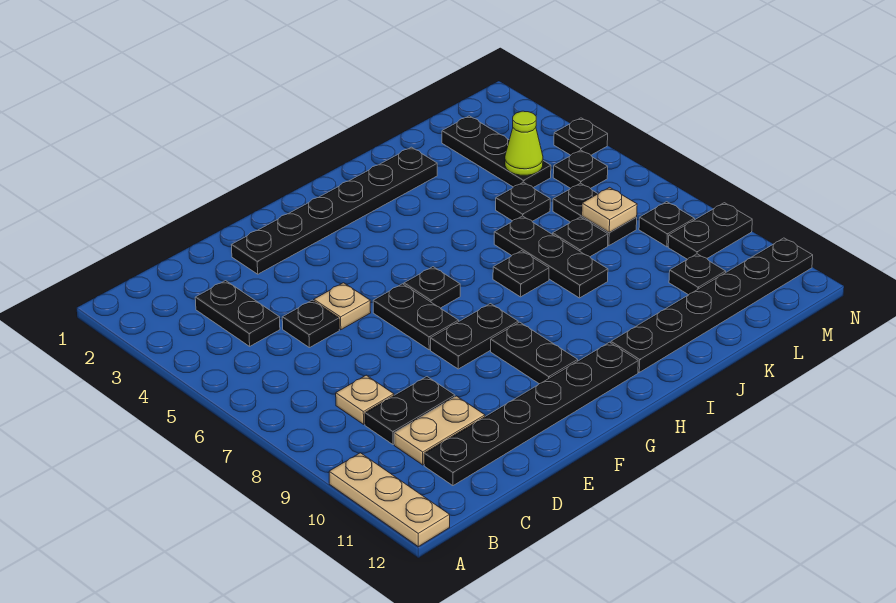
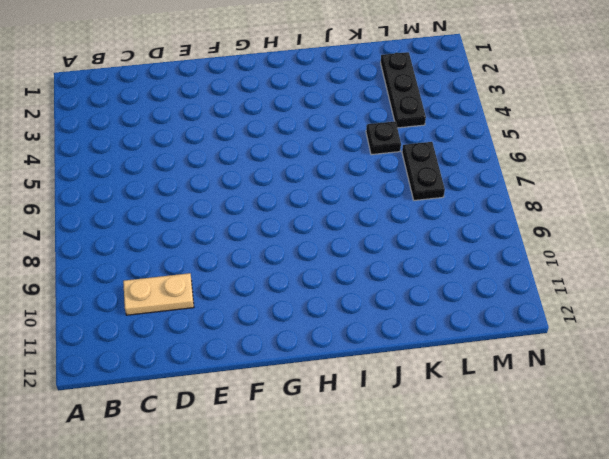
none -> tan 1x3 plate [329,453,450,547]
none -> black 1x2 plate [195,281,280,346]
none -> tan 1x1 plate [336,375,394,424]

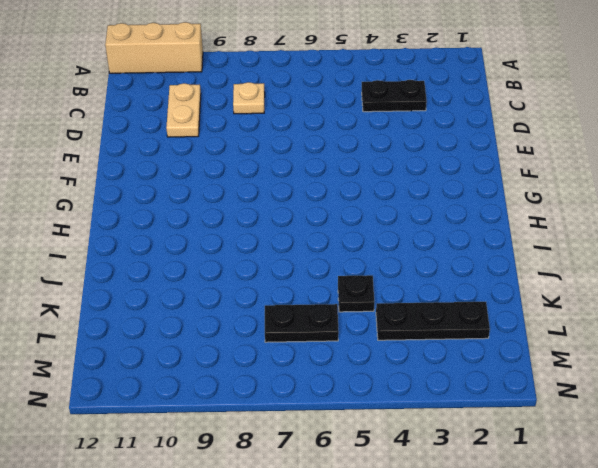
tan 1x3 brick [105,22,203,73] -> tan 1x3 plate [329,453,450,547]
none -> black 1x2 plate [365,377,455,445]
none -> black 1x6 plate [424,342,638,486]
none -> black 1x1 plate [282,300,339,348]

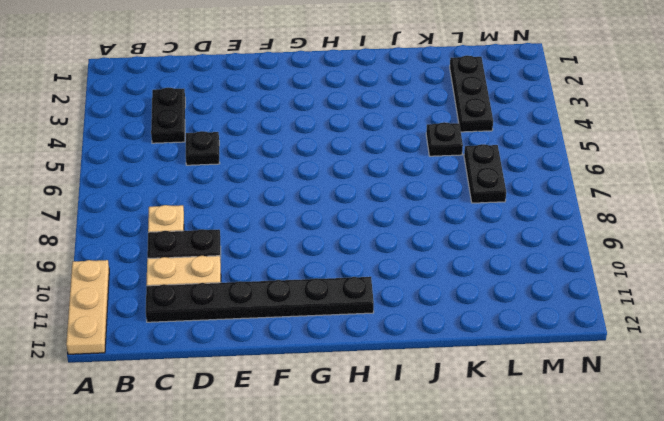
none -> black 1x6 plate [232,147,437,274]
none -> tan 1x1 plate [314,283,371,330]
none -> black 1x2 plate [373,284,459,350]

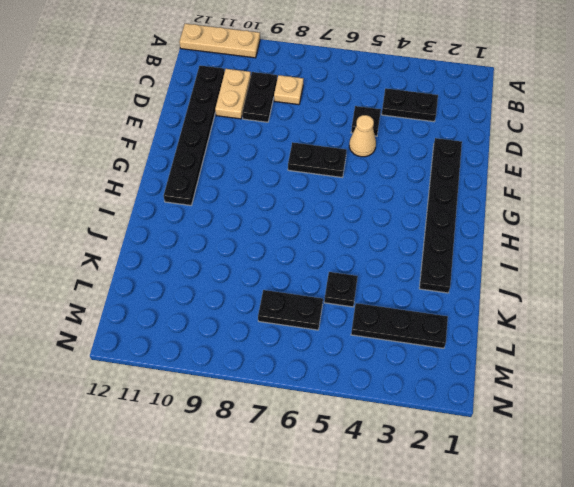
tan 1x1 cone [349,115,376,157] -> tan 1x1 plate [314,283,371,330]
none -> black 1x2 plate [431,304,518,369]
none -> black 1x1 plate [404,267,460,308]
none -> black 1x2 plate [491,322,578,384]

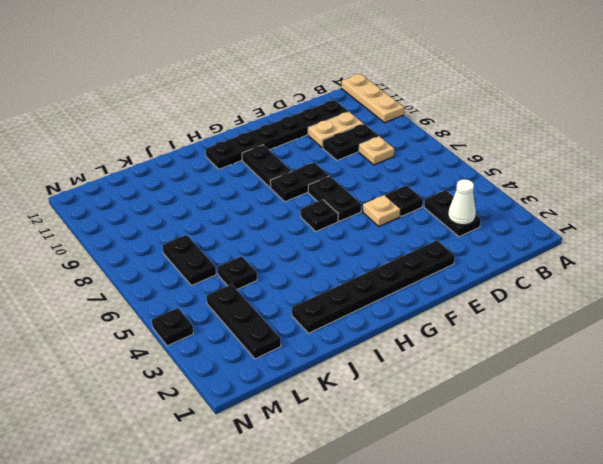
white 1x1 cone [448,179,476,225] -> none
none -> black 1x1 plate [493,251,549,297]
none -> black 1x6 plate [611,238,813,372]
none -> black 1x3 plate [494,216,608,298]

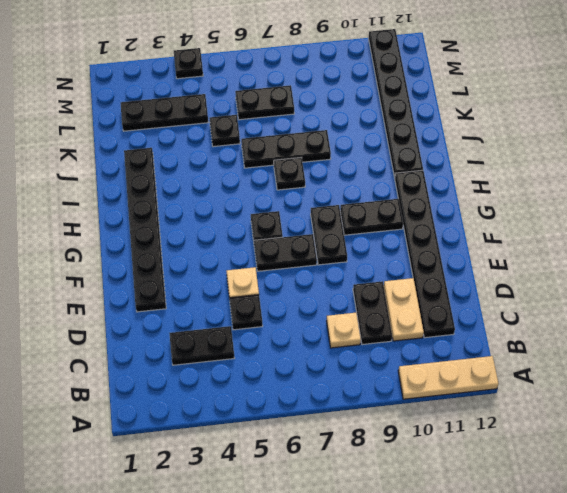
none -> black 1x1 plate [553,217,608,257]
none -> black 1x1 plate [669,254,726,295]
none -> black 1x1 plate [553,150,608,188]

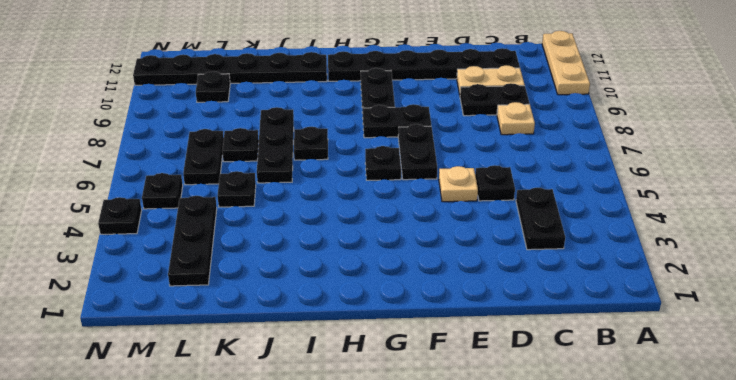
none -> black 1x6 plate [232,147,437,274]
none -> black 1x1 plate [639,202,695,247]
none -> black 1x2 plate [668,203,752,259]

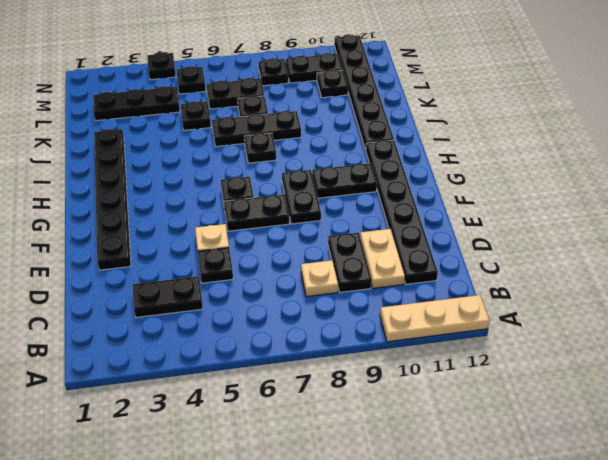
black 1x2 plate [286,53,343,83] -> black 1x2 plate turned to [668,203,752,259]
none -> lime 1x1 cone [505,111,543,175]
none -> tan 1x1 plate [582,187,637,233]

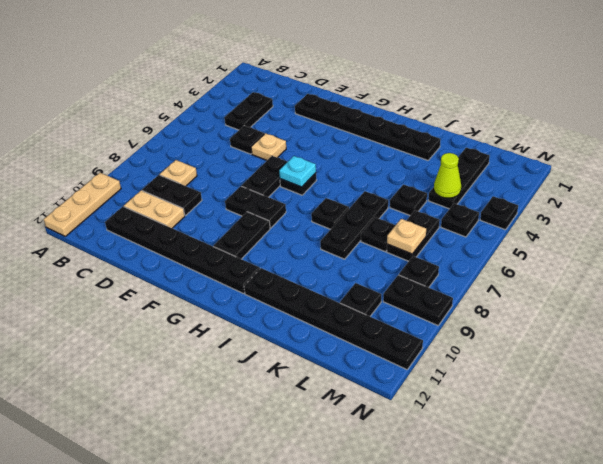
cyan 1x1 plate [279,156,316,187] -> none

